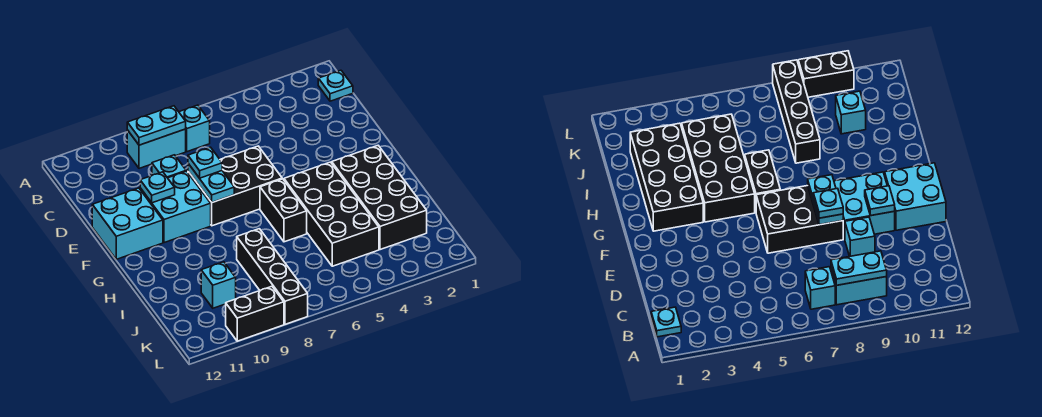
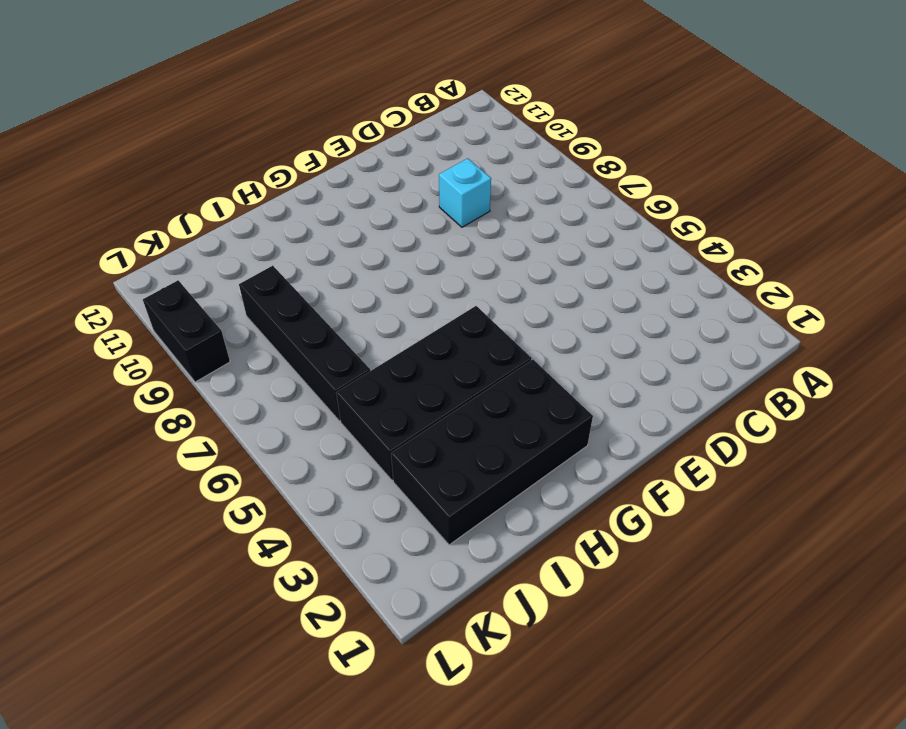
black 1x4 brick [239,266,370,421] -> black 1x4 brick turned to [237,229,308,324]
none -> cyan 1x1 plate [318,70,353,101]
none -> cyan 1x1 brick [179,105,210,152]
none -> cyan 1x2 brick [127,129,186,168]

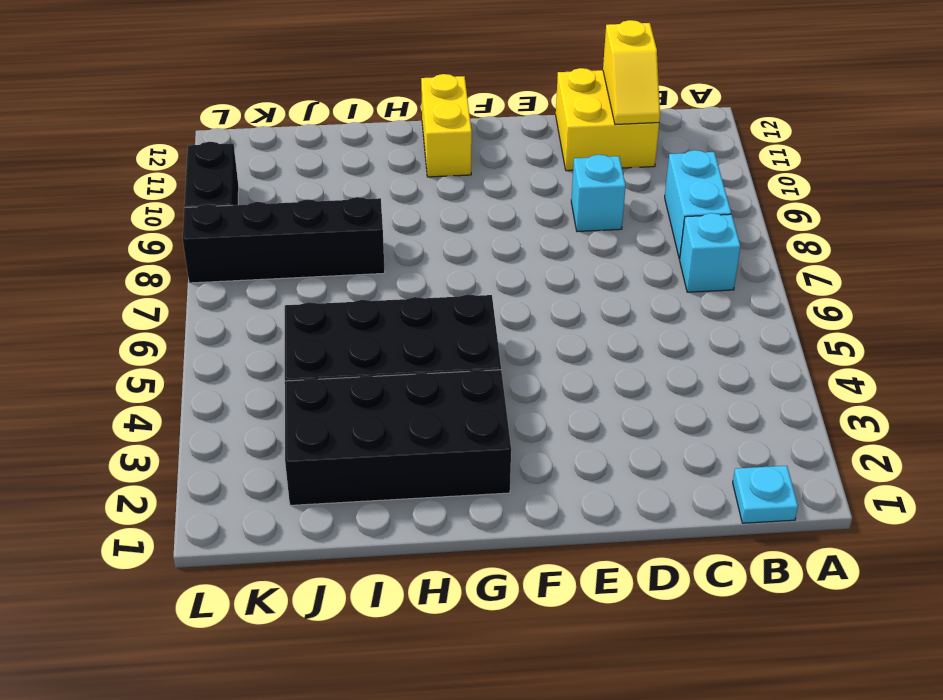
yellow 2x2 brick [556,68,659,171] -> none
yellow 1x2 slope [603,20,660,125] -> none
yellow 1x2 brick [421,74,472,177] -> none
none -> black 2x3 brick [188,146,282,226]
none -> cyan 2x2 brick [140,171,211,243]
none -> cyan 2x2 brick [92,188,163,259]

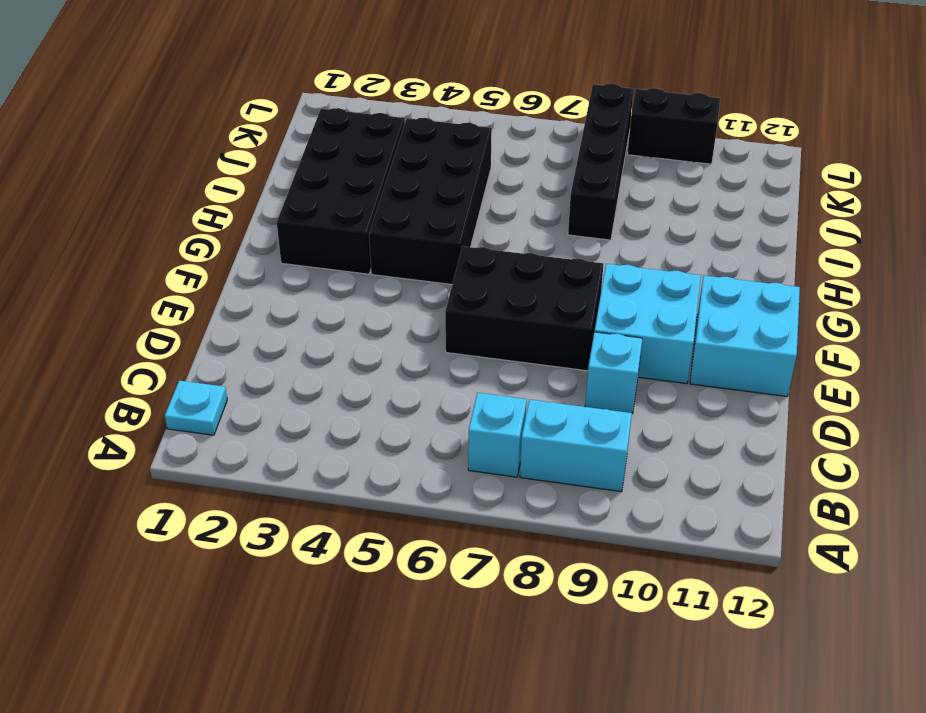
none -> black 1x2 brick [260,179,307,242]
none -> cyan 1x1 brick [201,262,236,308]
none -> cyan 1x2 plate [127,106,186,145]

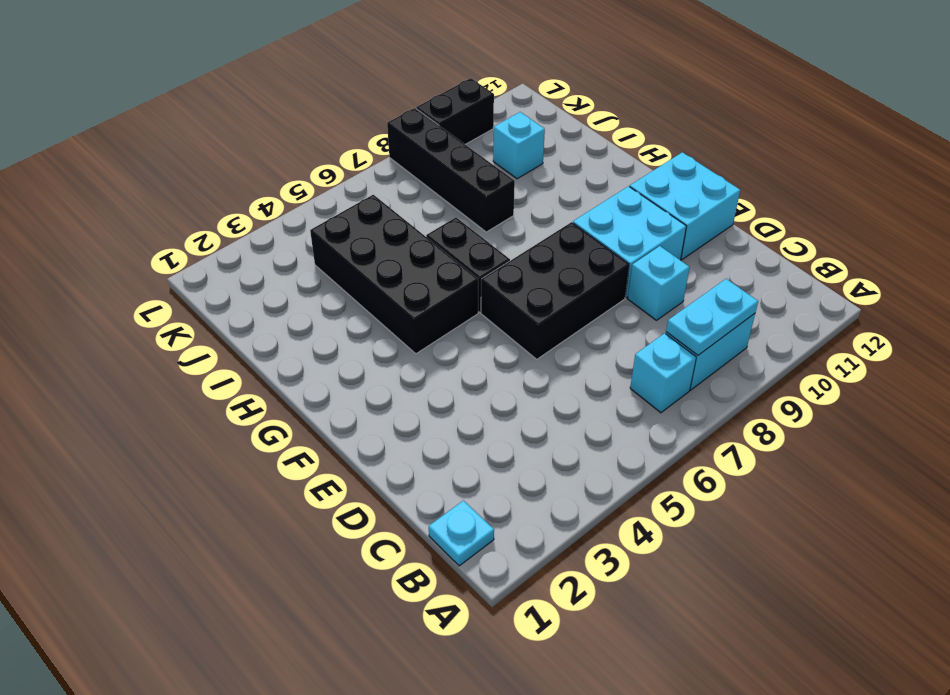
none -> black 2x4 brick [332,146,427,250]
none -> cyan 1x2 plate [188,164,234,202]
none -> cyan 1x1 plate [140,172,175,203]

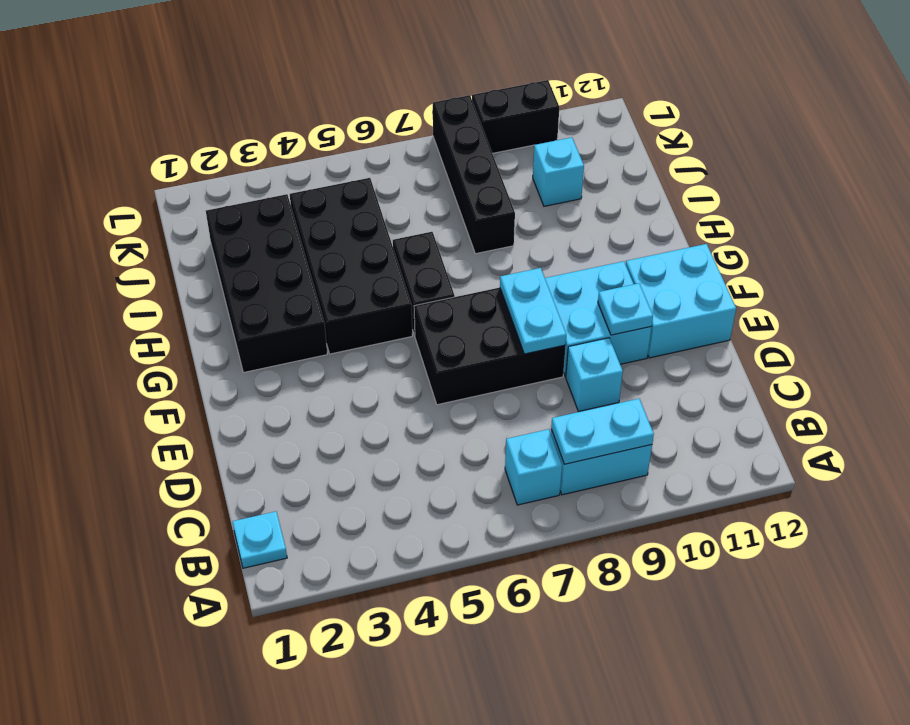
none -> cyan 1x1 plate [188,147,222,178]

